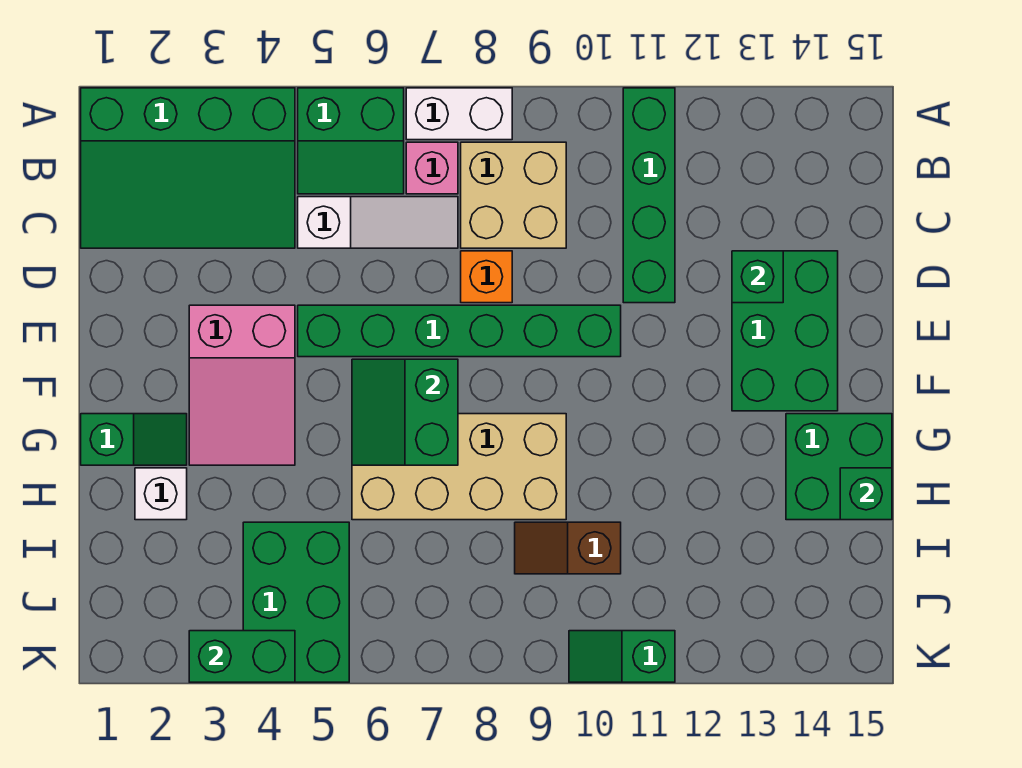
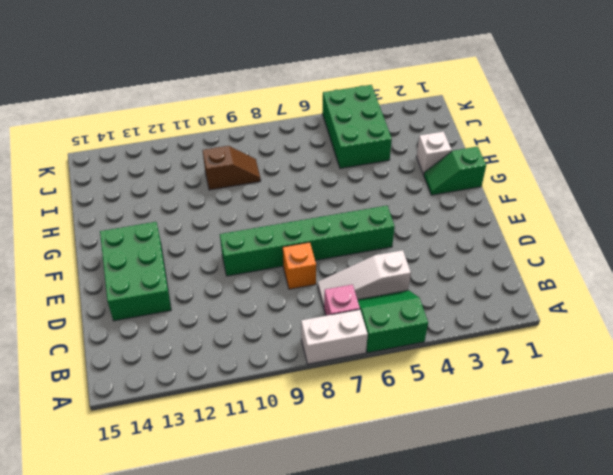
none -> green 3x4 slope [81,88,295,248]
none -> green 1x4 brick [623,88,675,303]
none -> tan 2x2 brick [461,142,566,248]

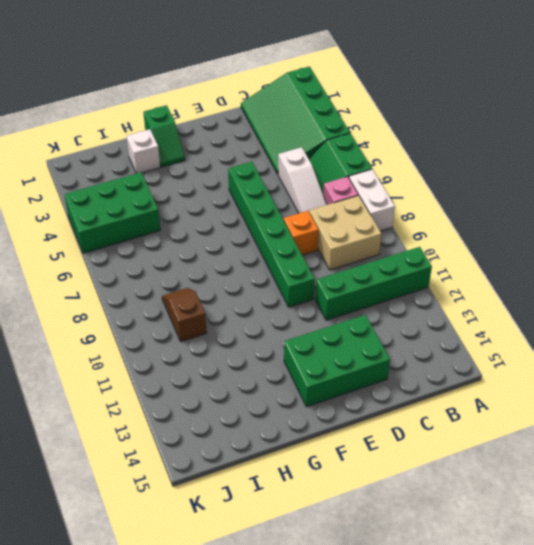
none -> pink 2x3 slope [189,305,295,465]
none -> tan 2x4 brick [352,414,566,520]
none -> green 2x2 brick [786,414,892,520]

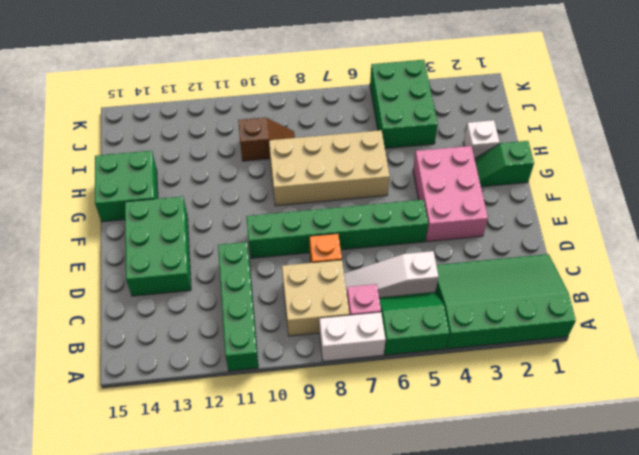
pink 2x3 brick [413,146,488,242] -> pink 2x3 slope [189,305,295,465]
none -> green 1x2 slope [569,631,675,682]
none -> green 1x1 brick [732,251,783,303]
none -> green 2x2 slope [352,359,458,465]

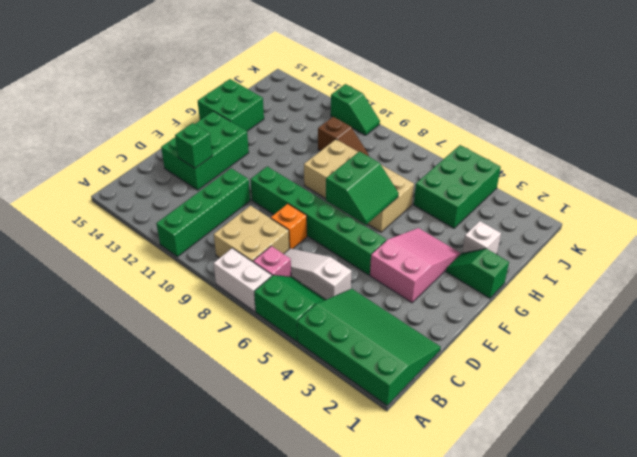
none -> green 1x1 brick [840,468,892,520]
none -> green 1x2 brick [189,631,295,682]

